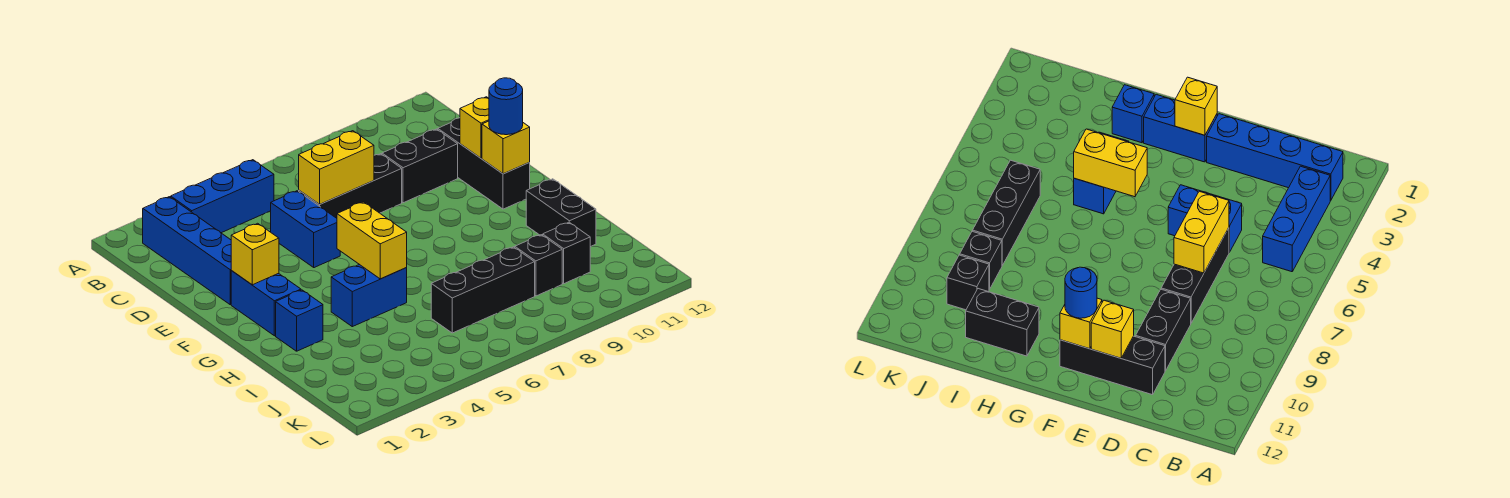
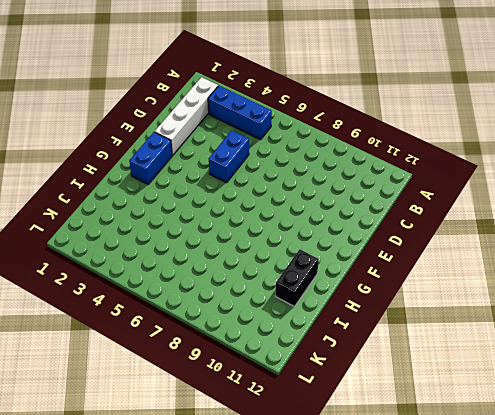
white 1x4 brick [154,77,218,155] -> blue 1x4 brick [143,197,231,305]
none -> black 1x3 brick [299,154,402,218]
none -> black 1x2 brick [382,129,458,203]
none -> black 1x3 brick [438,118,530,209]

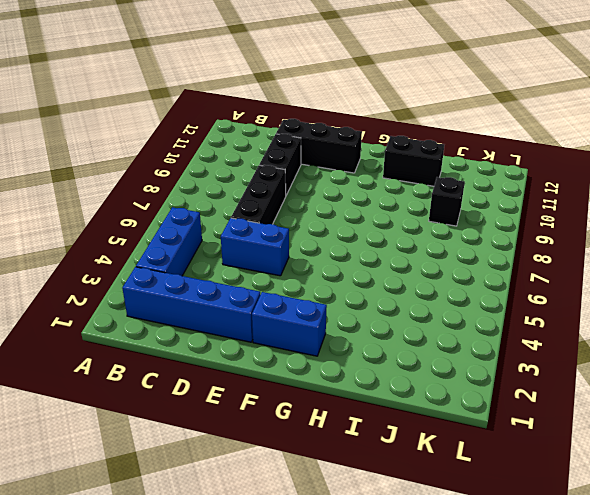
none -> blue 1x1 brick [276,290,323,351]
none -> blue 1x2 brick [331,264,407,327]
none -> black 1x3 brick [431,247,535,333]

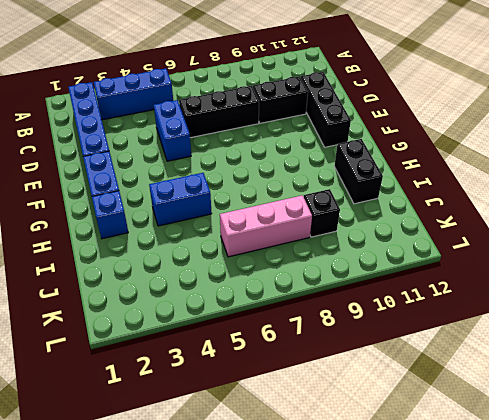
pink 1x3 brick [220,195,312,257] -> black 1x3 brick [431,247,535,333]
none -> black 1x1 brick [543,222,590,284]
none -> yellow 1x2 brick [299,131,374,204]
none -> yellow 1x1 brick [460,97,489,158]

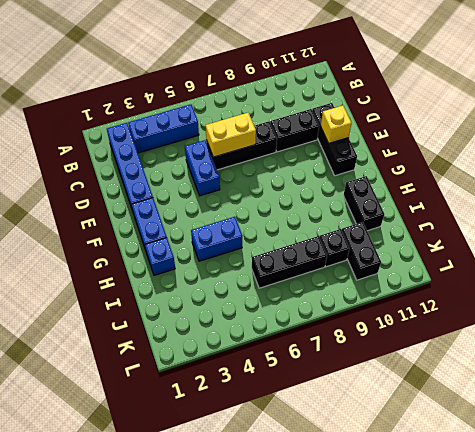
black 1x2 brick [342,222,381,280] -> black 1x1 brick [543,222,590,284]
none -> yellow 1x1 brick [231,223,279,285]
none -> yellow 1x1 brick [482,121,530,174]
none -> yellow 1x2 brick [337,202,407,279]

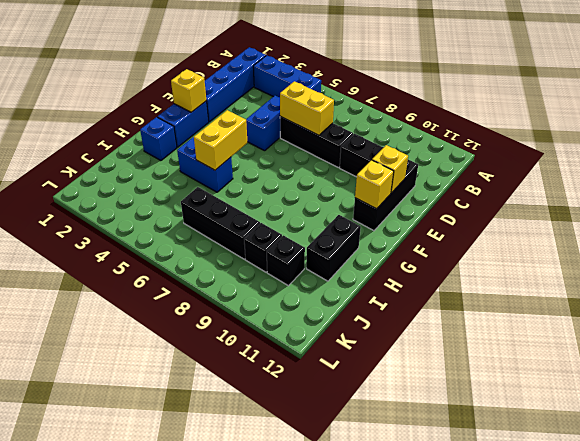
none -> blue 1x1 round brick [489,78,523,135]

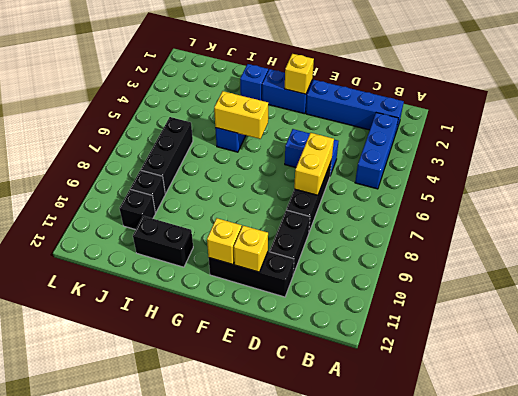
none -> blue 1x1 round brick [489,78,523,135]

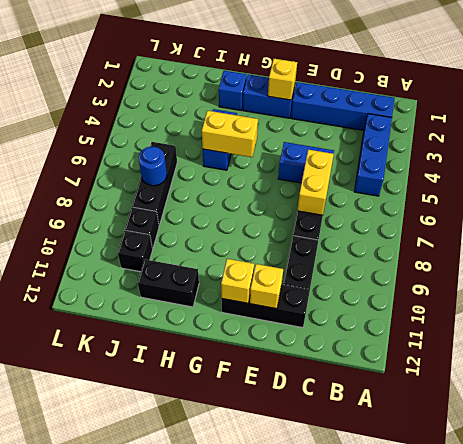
blue 1x1 round brick [139,147,167,186] -> blue 1x1 round brick moved to [489,78,523,135]

